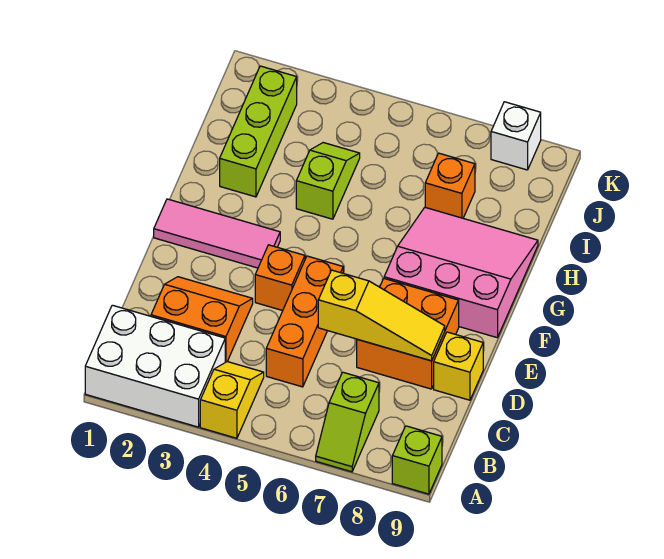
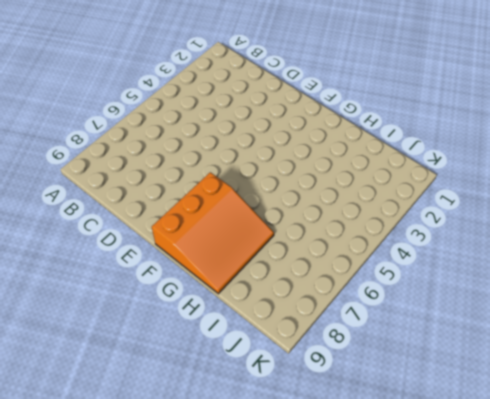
orange 3x3 slope [152,172,274,294] -> pink 3x3 slope [384,208,538,338]
none -> white 2x3 brick [85,305,225,427]
none -> yellow 1x2 slope [200,362,264,438]
none -> lime 1x2 slope [316,372,379,472]

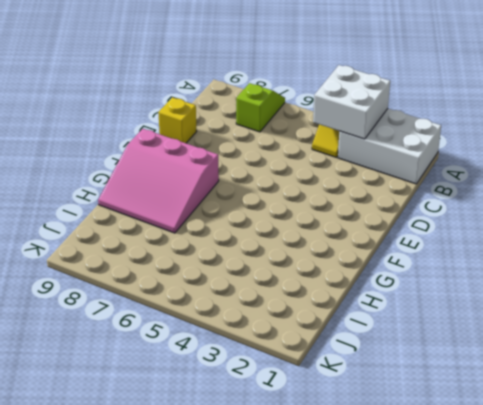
white 2x2 brick [313,65,390,139] -> none
none -> lime 1x1 brick [392,426,442,494]
none -> orange 2x2 slope [151,277,253,362]
none -> orange 1x3 brick [266,256,343,387]

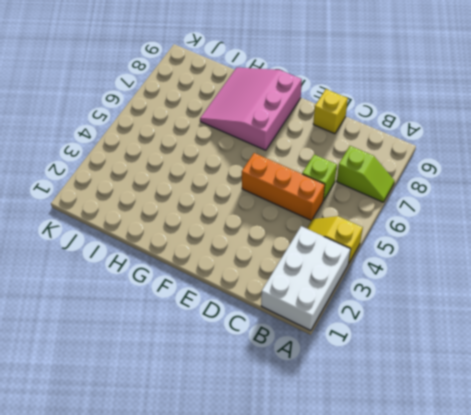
lime 1x1 brick [302,155,337,200] -> lime 1x1 brick moved to [392,426,442,494]
none -> orange 2x2 slope [151,277,253,362]
none -> orange 2x2 brick [357,279,459,389]
none -> orange 1x1 brick [255,245,305,311]

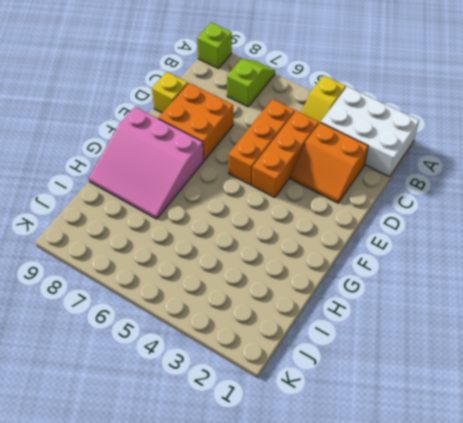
orange 1x3 brick [252,111,319,198] -> orange 1x1 brick [255,245,305,311]
none -> pink 1x3 tile [154,199,280,268]
none -> lime 1x3 brick [220,66,297,197]
none -> lime 1x2 slope [296,143,360,219]

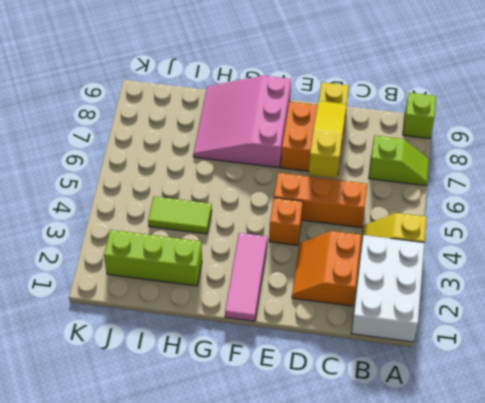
lime 1x2 tile [148,197,212,234] -> lime 1x2 slope [296,143,360,219]
none -> orange 1x1 brick [425,153,475,218]
none -> white 1x1 brick [491,102,541,170]

